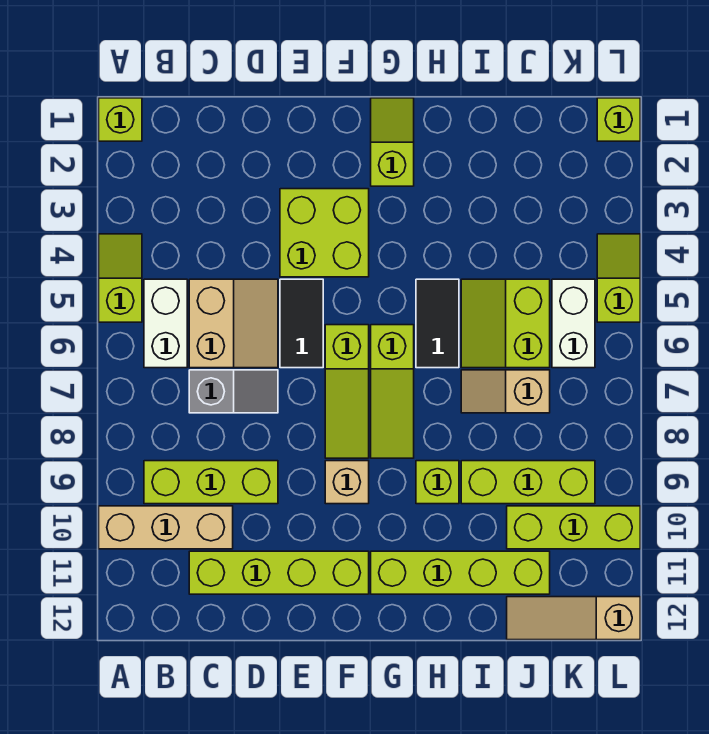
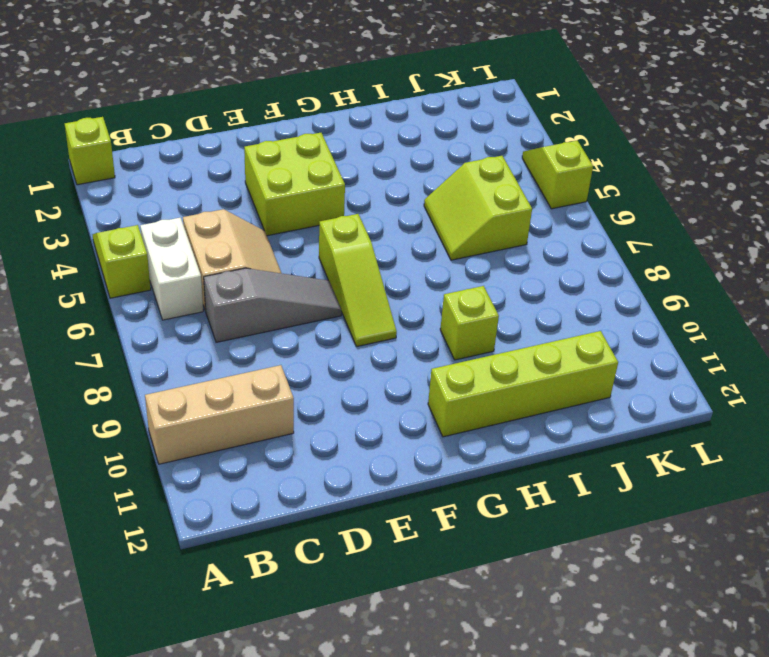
grey 1x3 slope [204,268,341,342] -> grey 1x2 slope [189,370,278,413]
none -> lime 1x3 brick [144,461,278,504]
none -> lime 1x4 brick [189,551,369,594]
none -> black 1x2 tile [280,279,323,368]

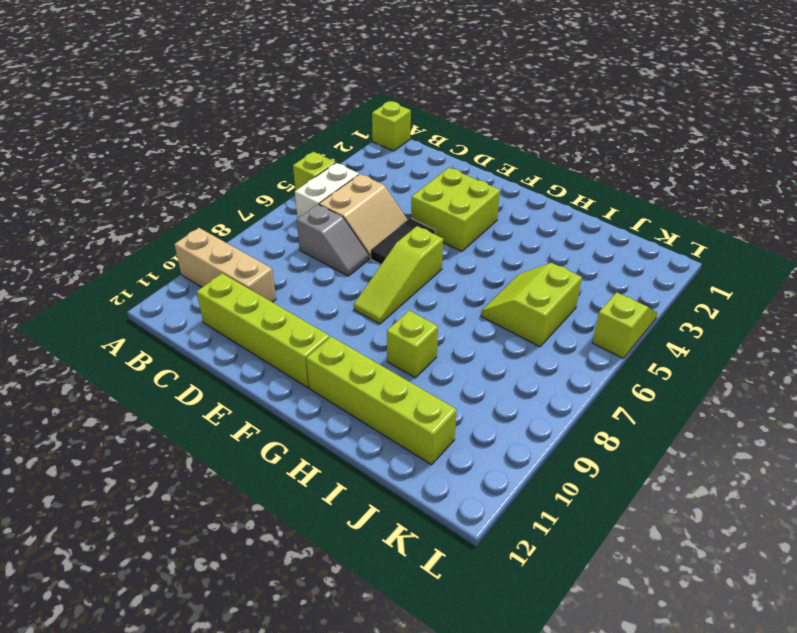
none -> lime 1x3 brick [144,461,278,504]
none -> tan 1x1 brick [325,461,369,504]
none -> lime 1x2 slope [371,98,414,186]

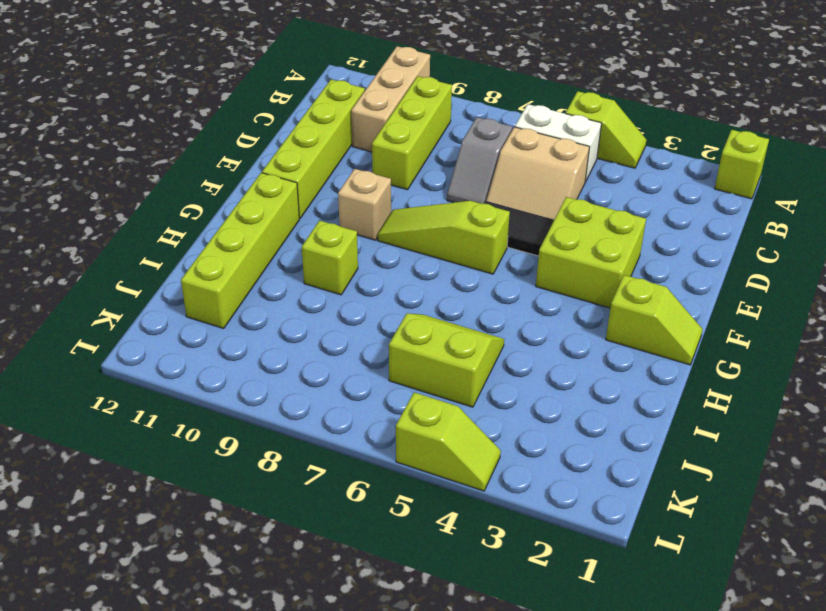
none -> lime 1x3 slope [371,325,414,458]
none -> black 1x2 tile [416,279,459,368]
none -> tan 1x2 slope [461,370,550,413]

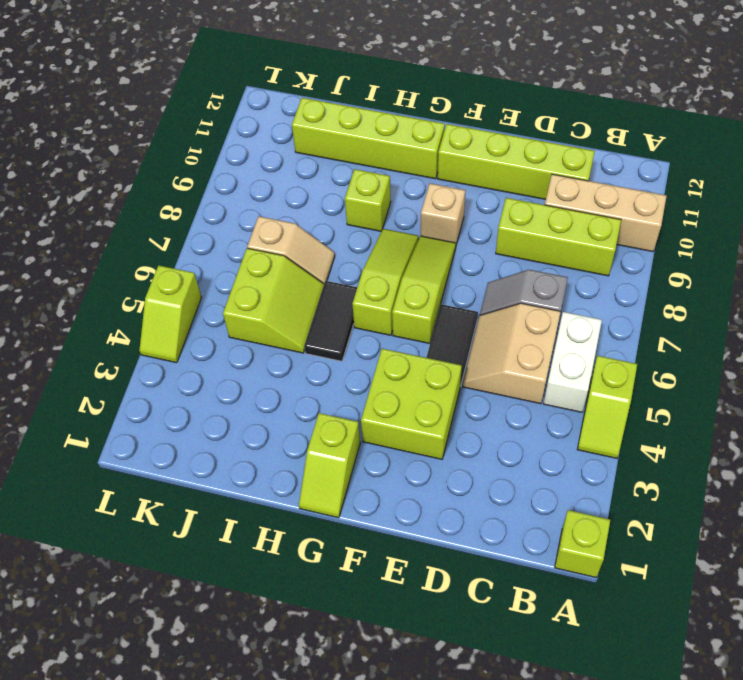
none -> lime 1x3 brick [461,461,595,504]
none -> lime 1x3 brick [507,506,640,549]
none -> tan 1x3 slope [507,597,640,640]

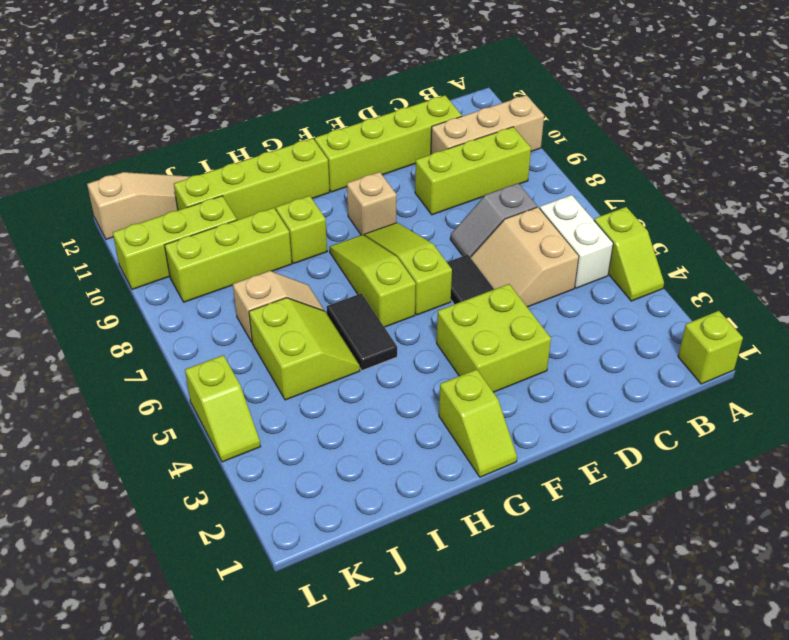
none -> white 1x2 brick [552,279,595,368]
none -> lime 1x1 brick [597,98,640,141]

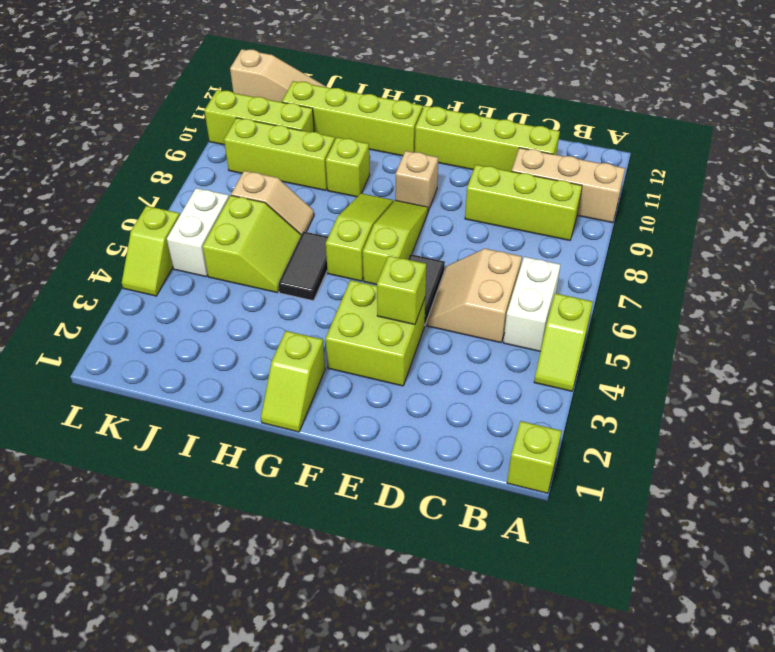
lime 1x1 brick [377,256,426,325] -> lime 1x1 brick moved to [597,98,640,141]
none -> grey 1x2 slope [189,370,278,413]

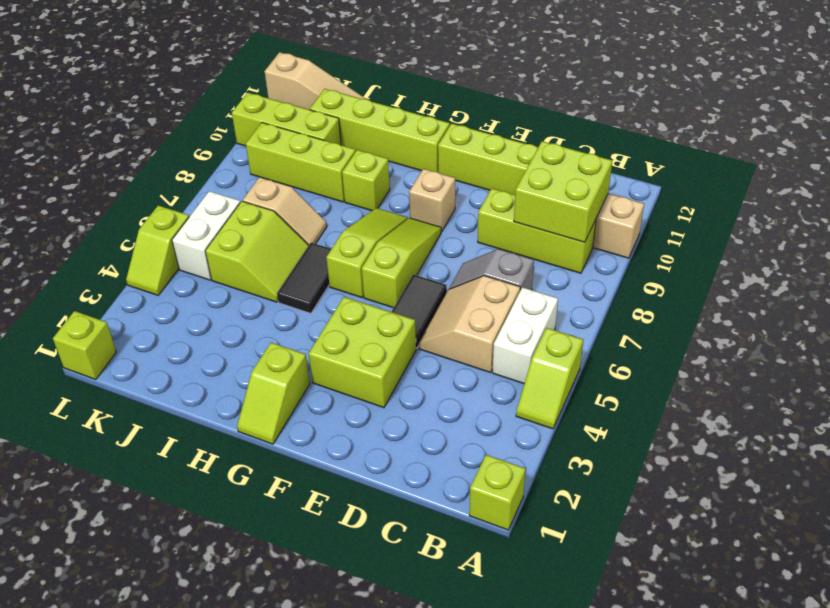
lime 2x2 brick [514,141,612,242] -> none

